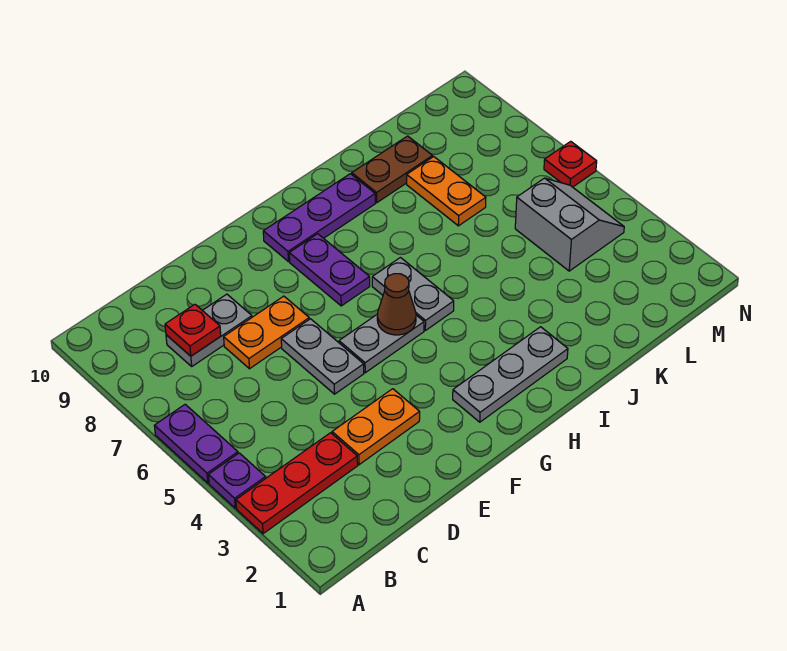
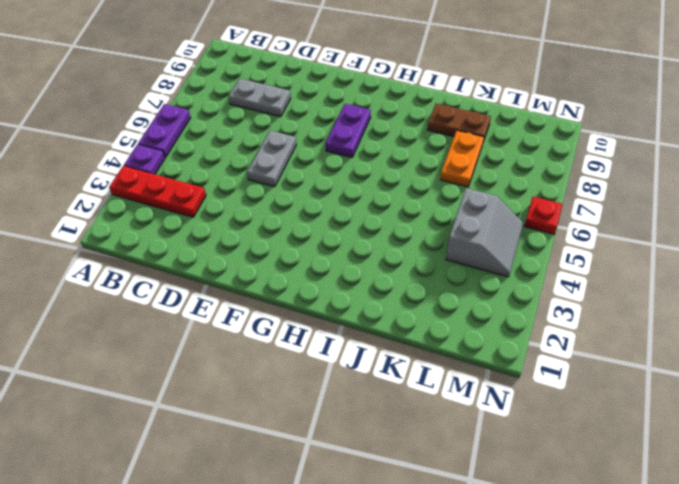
none -> orange 1x2 plate [332,389,420,465]
none -> orange 1x2 plate [224,296,309,369]
none -> grey 1x2 plate [339,314,424,373]

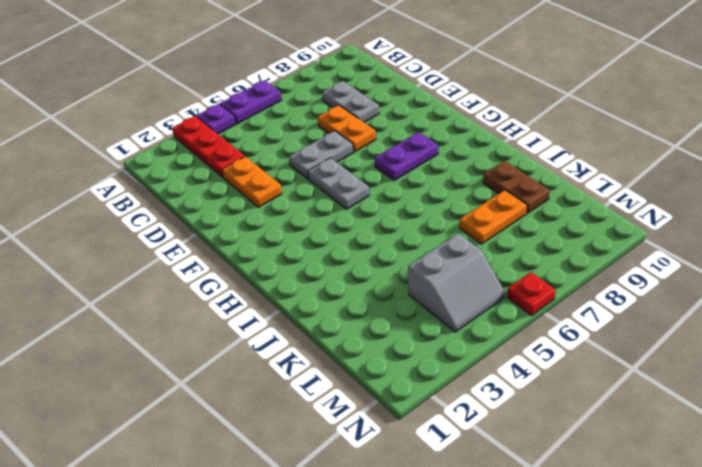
none -> grey 1x3 plate [453,327,568,422]
none -> purple 1x3 plate [263,174,375,262]
none -> grey 1x2 plate [372,258,454,330]

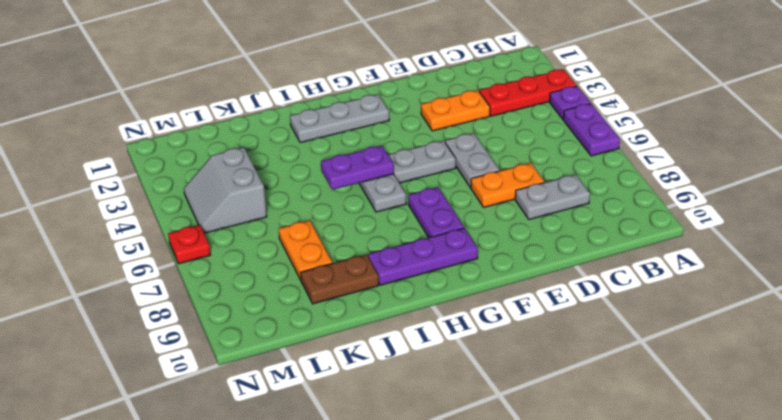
purple 1x2 plate [321,146,394,190] -> none
none -> red 1x1 plate [165,304,221,356]
none -> brown 1x1 cone [377,274,416,335]

